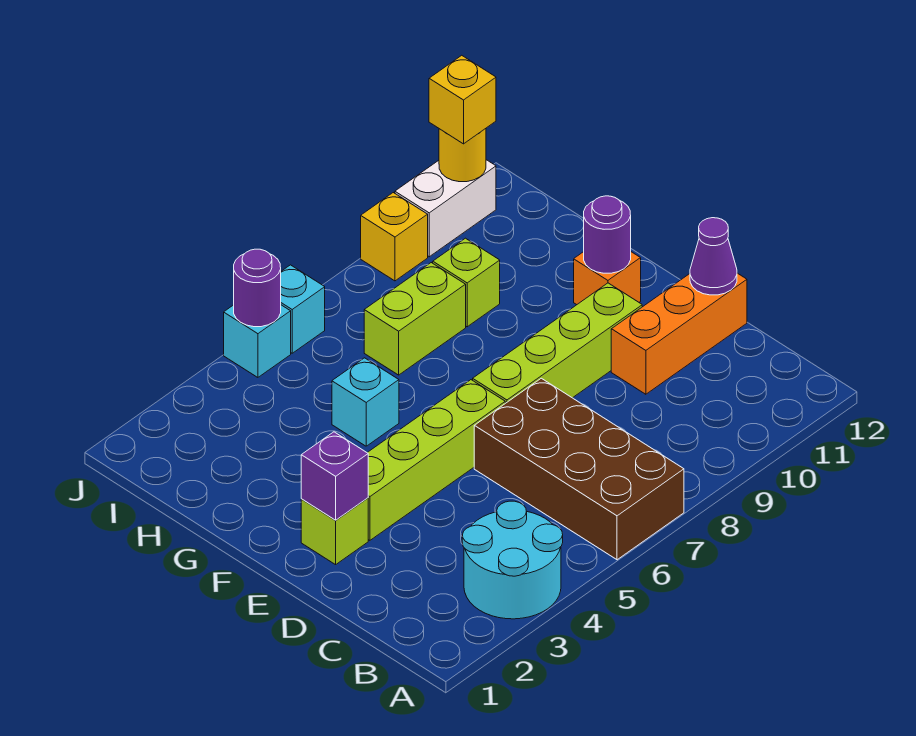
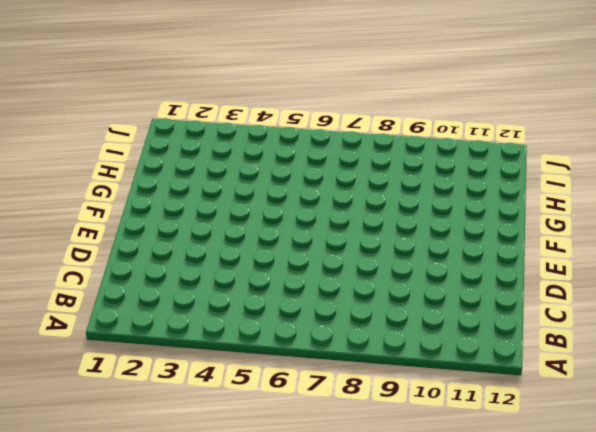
none -> cyan 2x2 round brick [462,501,563,619]
none -> brown 2x4 brick [474,378,684,560]
none -> orange 1x3 brick [611,273,747,394]

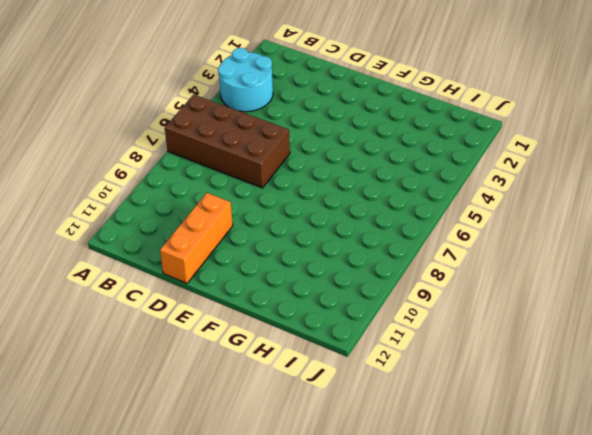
none -> lime 1x1 brick [301,498,368,565]
none -> lime 1x4 brick [367,380,505,540]
none -> lime 1x4 brick [473,283,642,403]

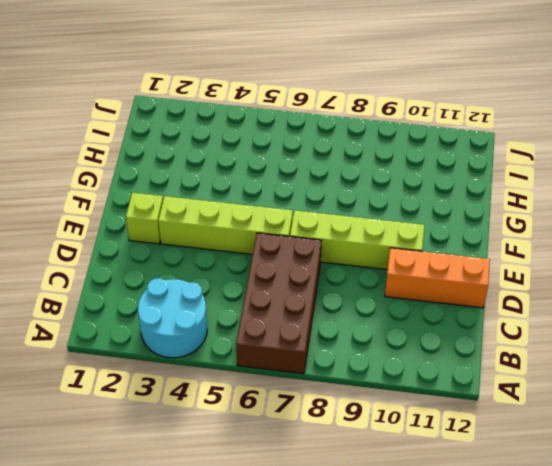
none -> orange 1x1 brick [574,252,641,305]
none -> cyan 1x1 brick [332,358,399,446]
none -> lime 1x2 brick [364,263,466,375]

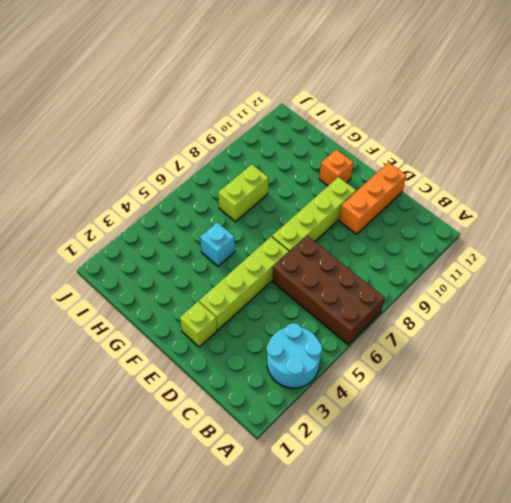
none -> lime 1x1 brick [433,238,500,327]
none -> cyan 1x1 brick [224,305,291,377]
none -> cyan 1x1 brick [281,265,325,353]

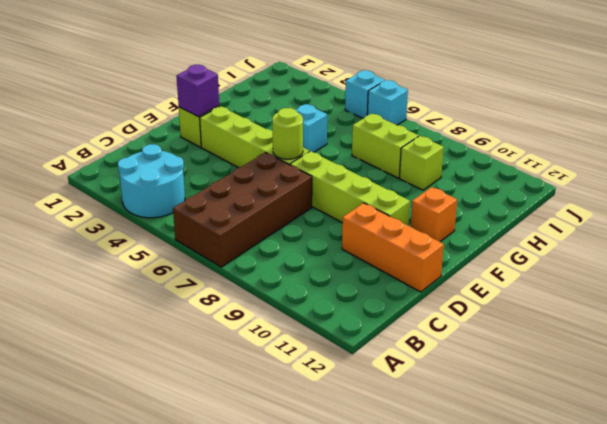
lime 1x1 round brick [272,108,303,159] -> none
none -> yellow 1x1 brick [361,193,428,281]
none -> white 1x2 brick [395,160,496,257]
none -> purple 1x1 cone [690,218,737,295]

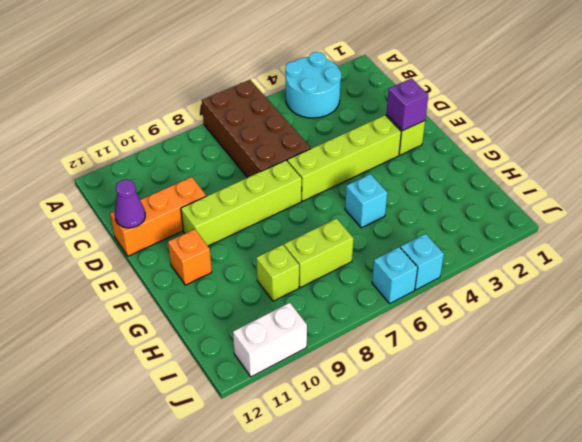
none -> yellow 1x1 brick [361,193,428,281]
none -> purple 1x1 round brick [584,196,631,273]
none -> purple 1x1 round brick [234,249,281,327]

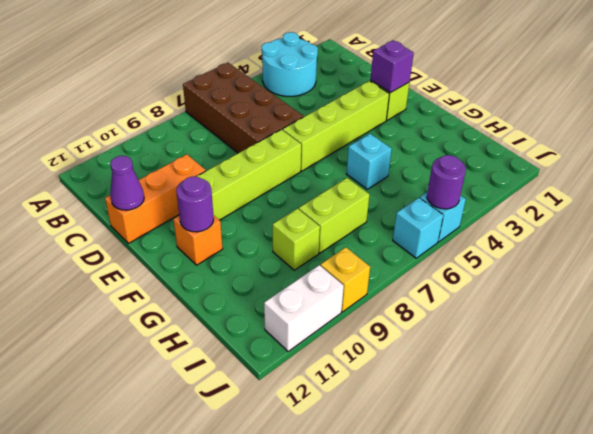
none -> yellow 1x1 round brick [439,129,486,182]
none -> yellow 1x1 brick [429,55,496,144]

